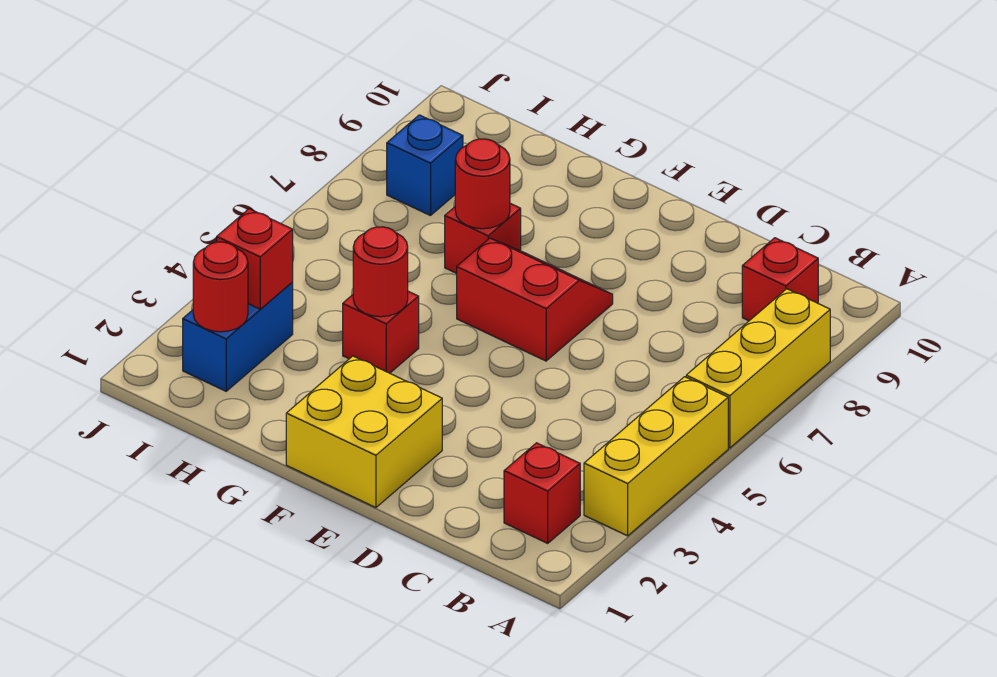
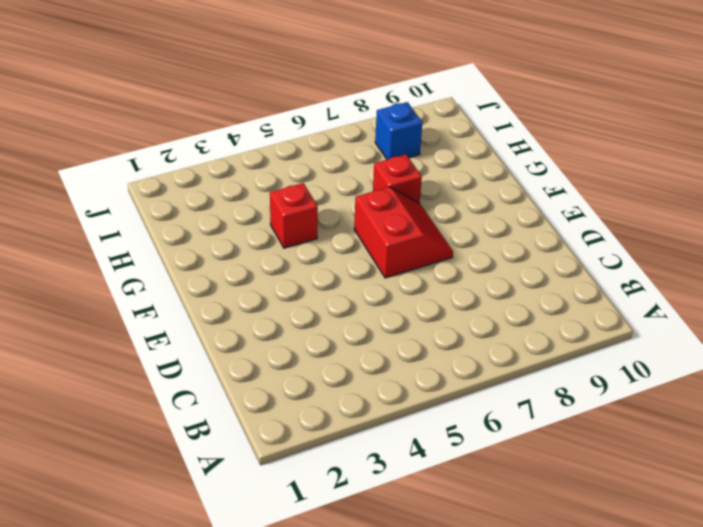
none -> yellow 1x3 brick [584,377,728,536]
none -> yellow 1x3 brick [686,289,830,448]
none -> red 1x1 brick [504,443,580,543]

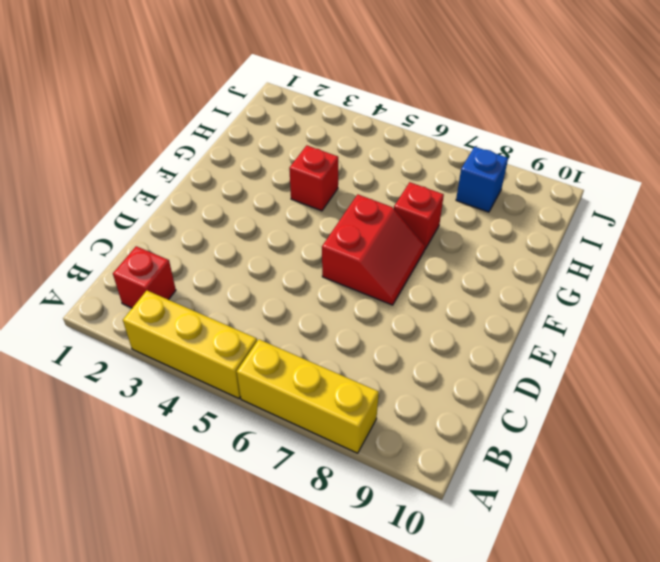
none -> red 1x1 brick [742,238,818,321]
none -> yellow 2x2 brick [286,356,442,508]
none -> blue 1x2 brick [183,282,293,391]

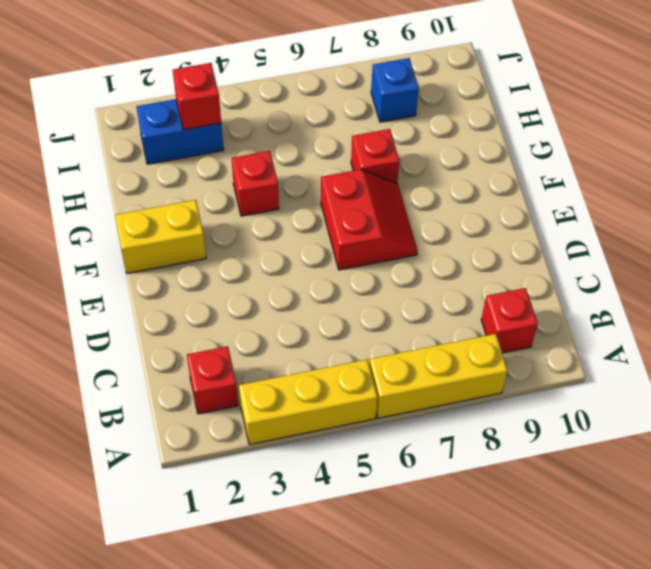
yellow 1x2 brick [115,200,206,273] -> yellow 2x2 brick [286,356,442,508]
none -> red 1x1 round brick [353,227,408,317]
none -> red 1x1 round brick [455,139,510,229]
none -> red 1x1 round brick [193,242,248,332]

